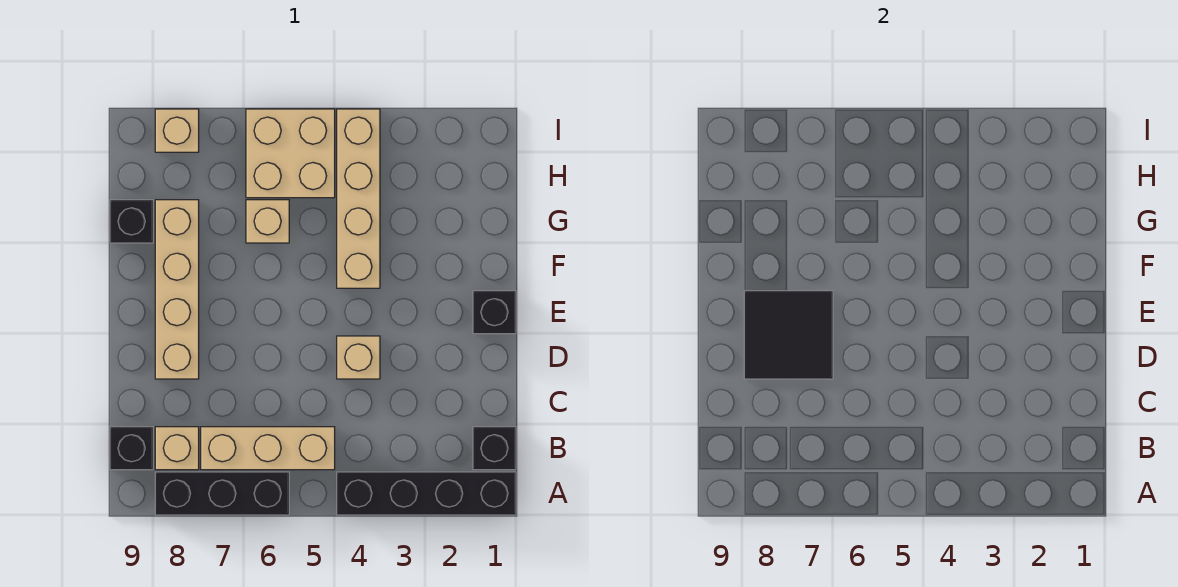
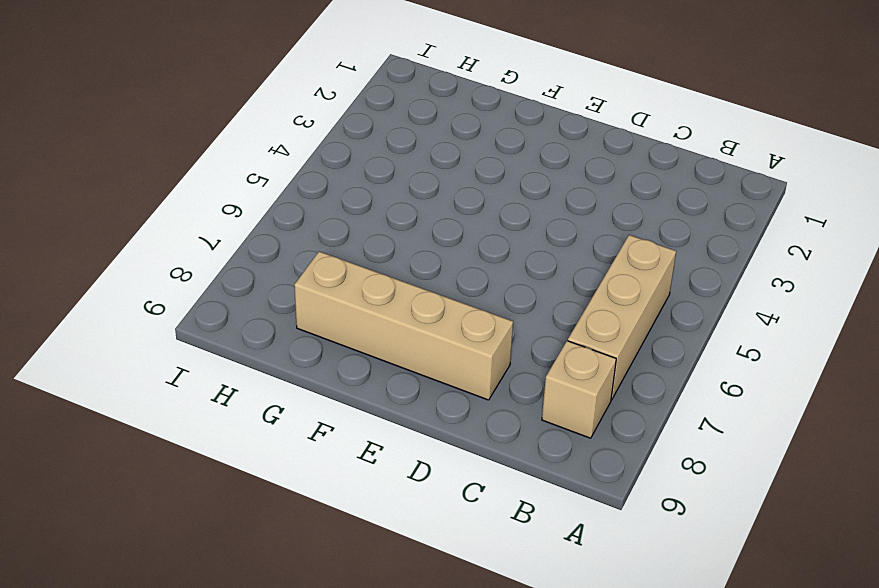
none -> black 1x4 brick [337,472,516,515]
none -> black 1x3 brick [155,472,289,515]
none -> black 1x1 brick [473,427,516,470]

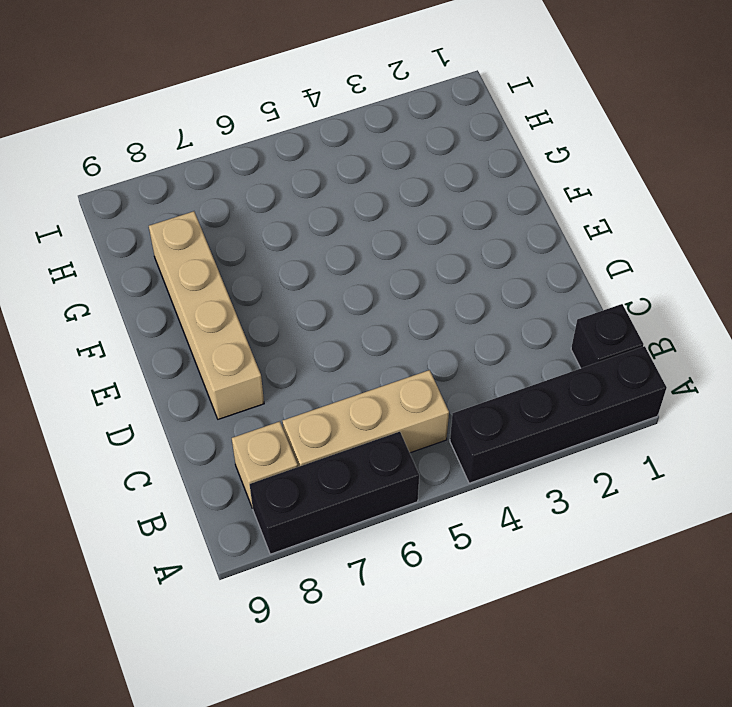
none -> black 1x1 brick [110,427,153,470]
none -> tan 1x1 brick [337,336,380,379]
none -> black 1x1 brick [473,291,516,334]

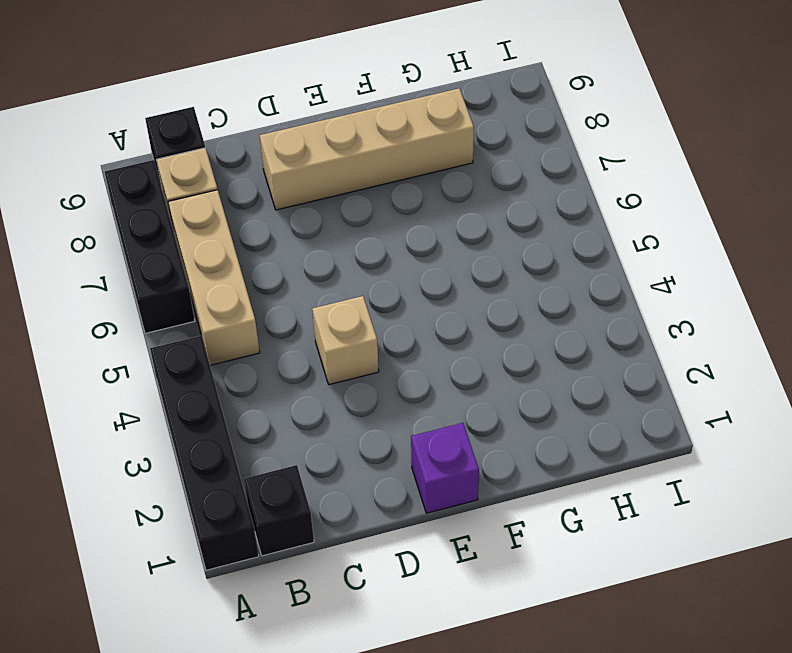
purple 1x1 brick [411,423,479,513] -> black 1x1 brick [473,291,516,334]
none -> tan 1x4 brick [337,109,380,288]
none -> tan 1x1 brick [246,200,289,243]
none -> black 1x1 brick [110,200,153,243]

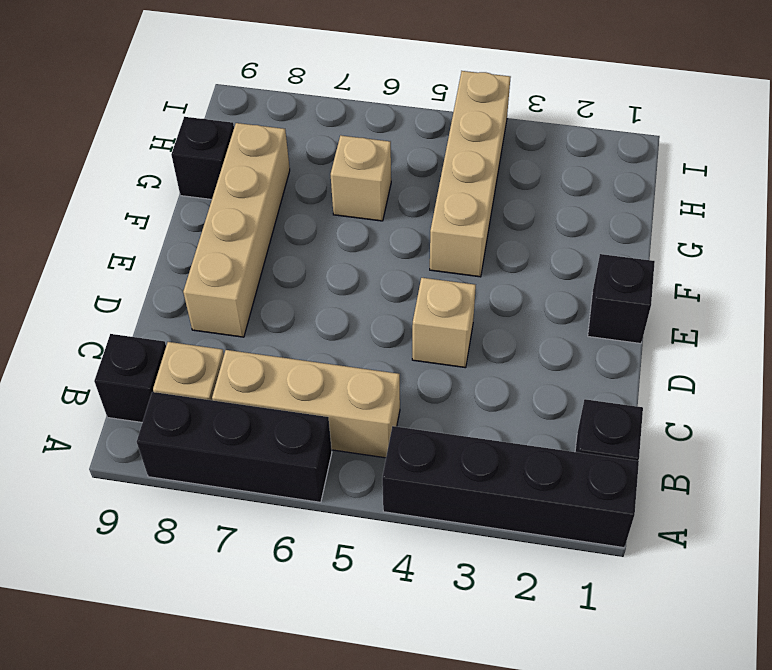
none -> tan 2x2 brick [246,109,335,198]
none -> tan 1x1 brick [155,109,199,152]
none -> black 2x2 tile [744,291,833,379]

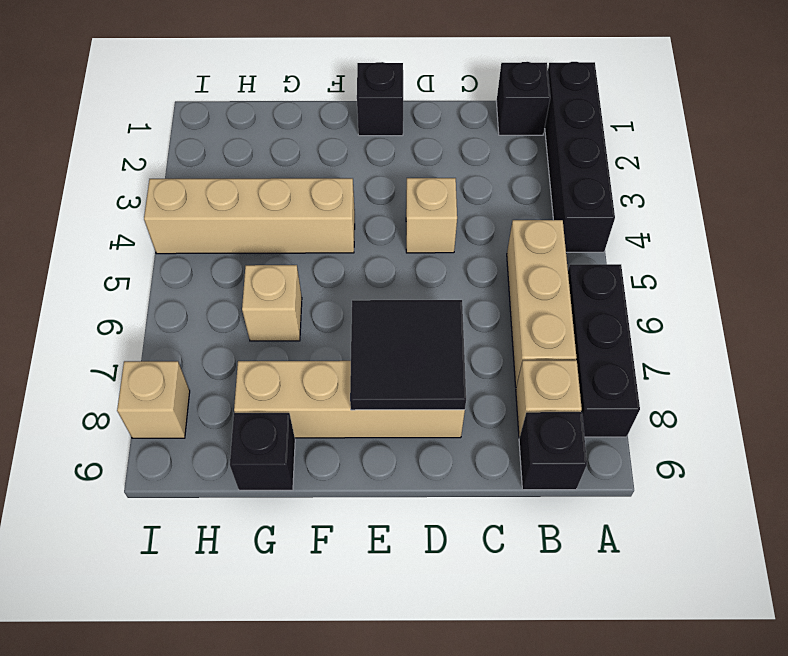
none -> tan 2x2 brick [246,109,335,198]

